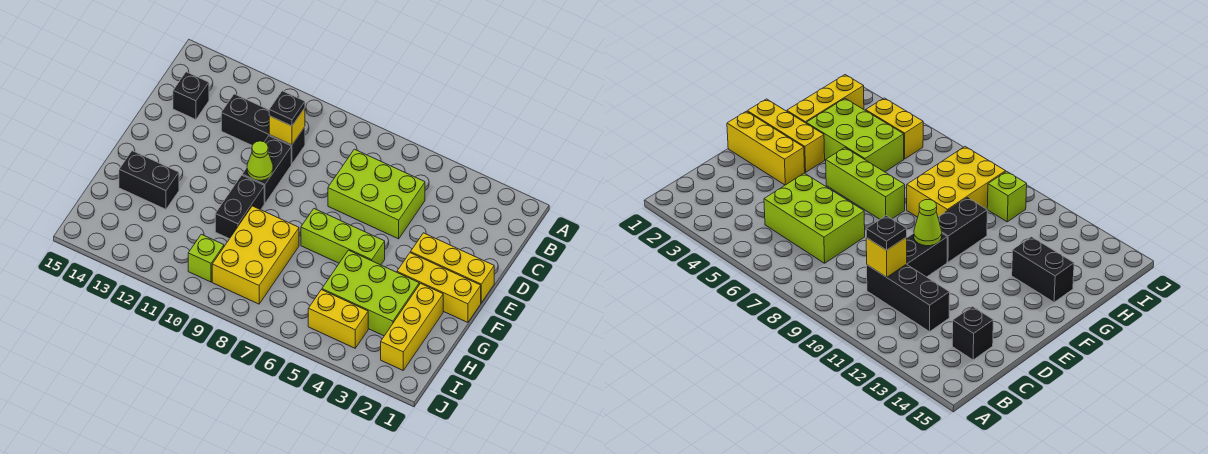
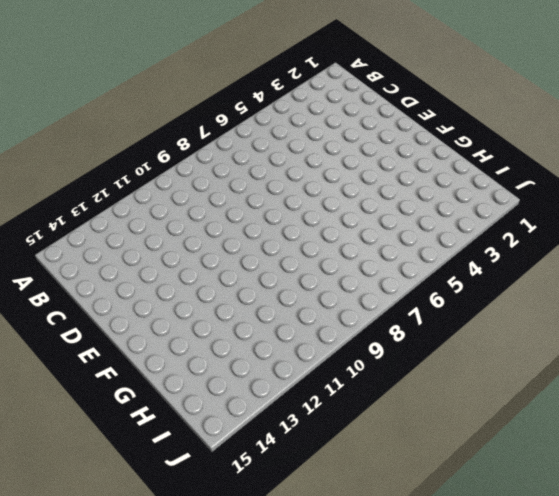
none -> lime 2x3 brick [328,149,425,239]
none -> black 1x3 brick [221,94,305,164]
none -> black 1x1 brick [173,72,209,119]

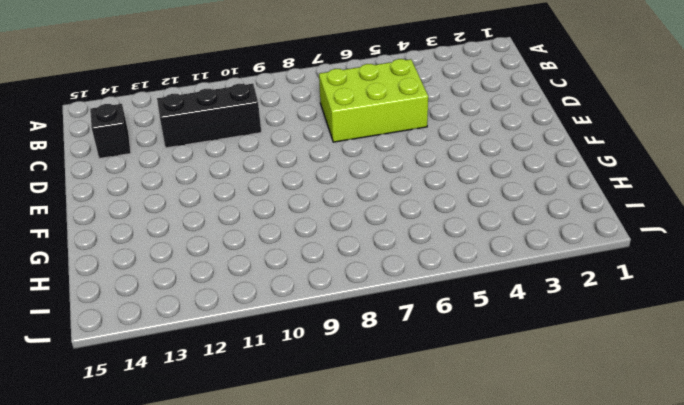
none -> black 1x2 brick [242,136,291,203]
none -> yellow 1x3 brick [410,233,494,303]
none -> yellow 1x3 brick [397,253,481,322]

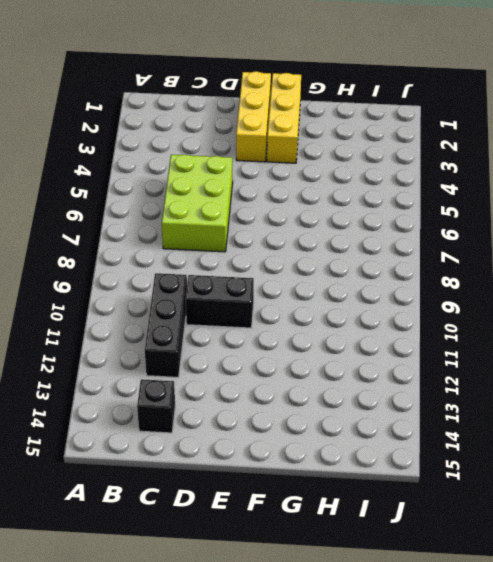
none -> lime 1x3 brick [301,209,385,265]
none -> black 1x2 brick [215,175,264,239]
none -> yellow 1x3 brick [381,283,443,370]

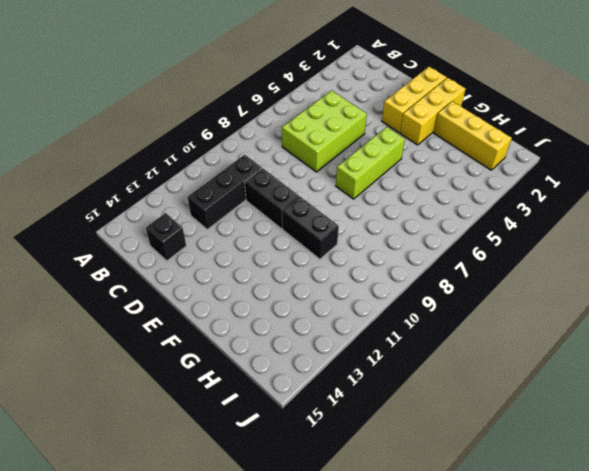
none -> lime 2x3 brick [322,250,419,336]
none -> yellow 2x3 brick [212,206,299,304]
none -> black 1x2 brick [119,151,179,209]

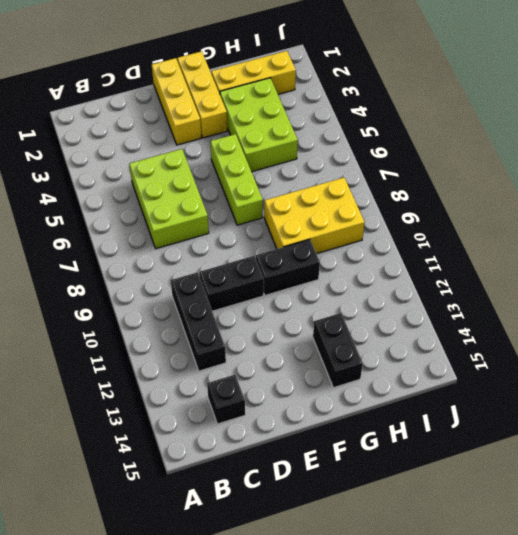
none -> yellow 1x2 brick [308,290,368,348]
none -> lime 1x1 brick [188,234,224,282]
none -> yellow 1x1 brick [269,108,305,145]

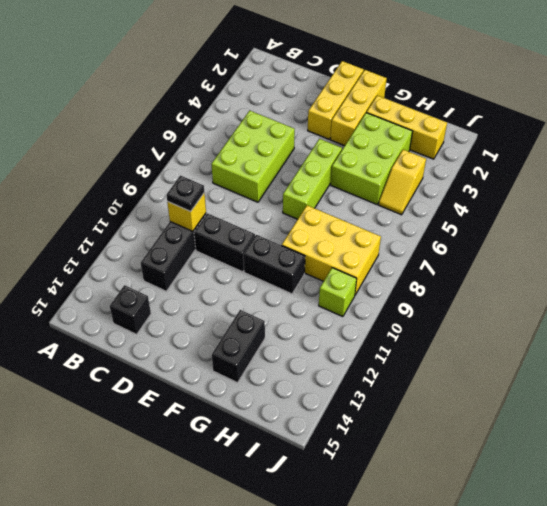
yellow 1x2 slope [379,150,426,215] -> yellow 1x2 brick [308,290,368,348]
none -> lime 1x1 cone [247,141,273,180]

